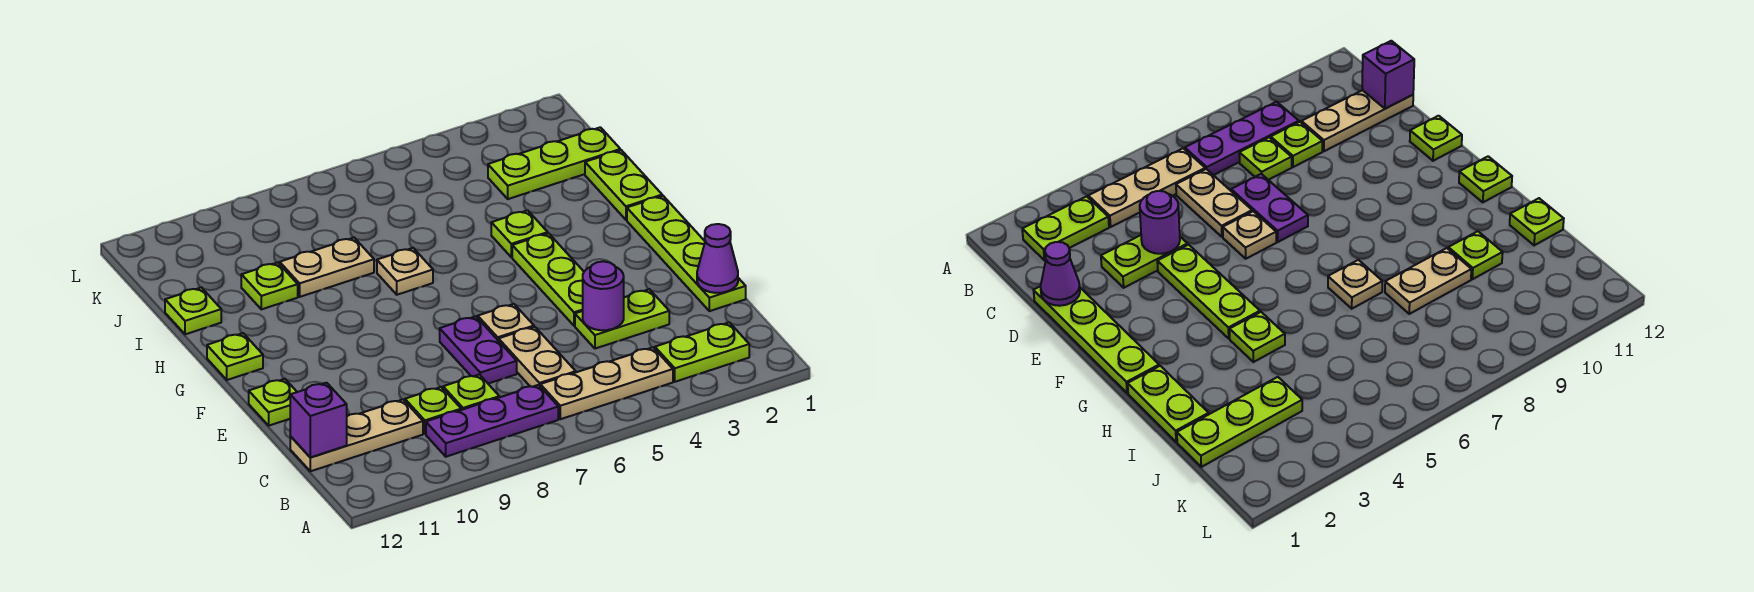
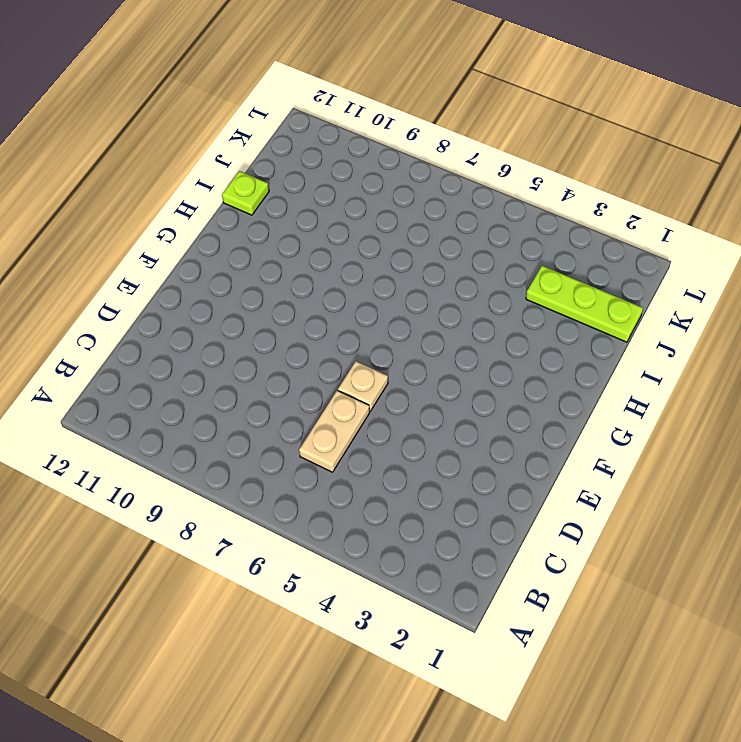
none -> lime 1x2 plate [655,322,749,382]
none -> tan 1x3 plate [540,347,673,419]
none -> purple 1x3 plate [426,385,558,457]

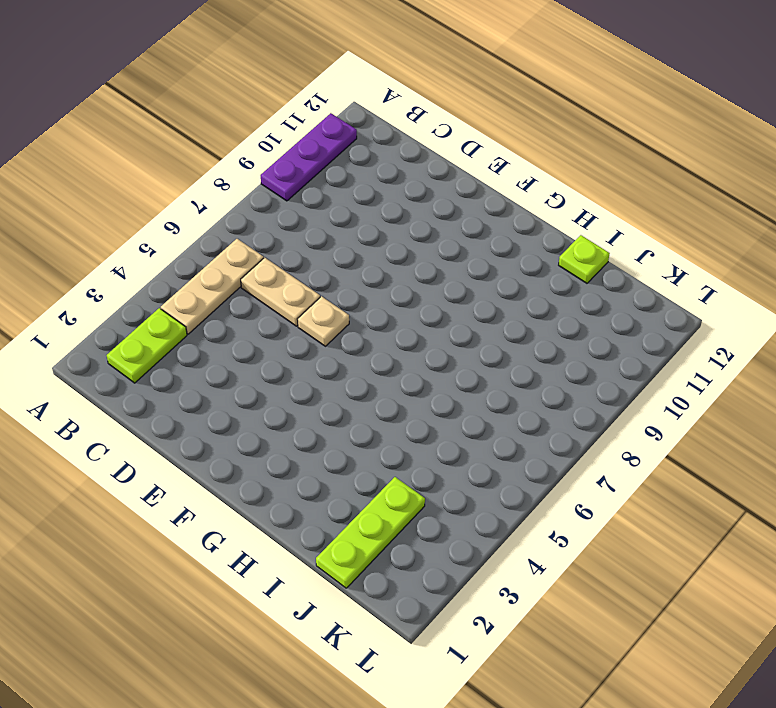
purple 1x3 plate [261,113,357,201] -> purple 1x3 plate moved to [426,385,558,457]
none -> lime 1x1 plate [443,375,499,410]
none -> lime 1x1 plate [405,387,461,434]
none -> tan 1x3 plate [290,399,423,471]

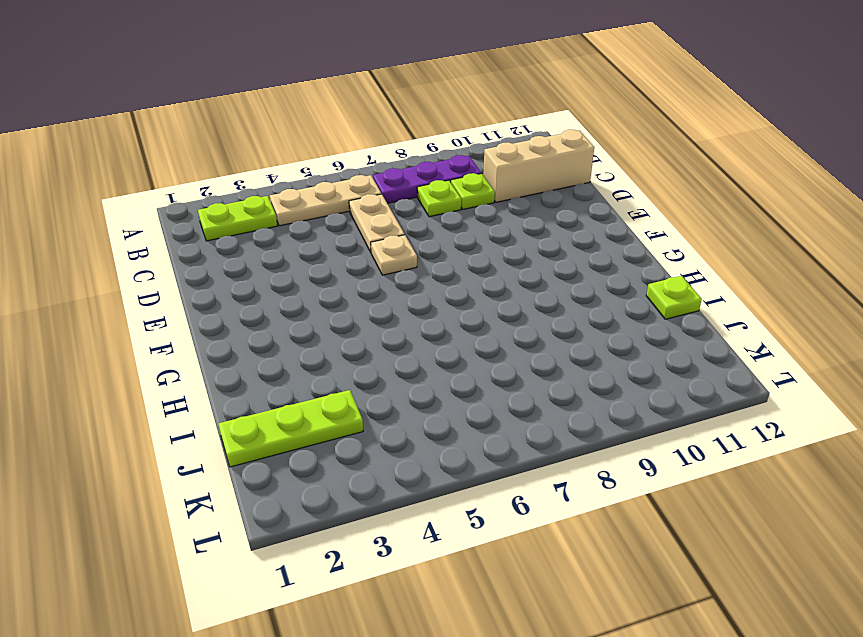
tan 1x3 brick [483,130,594,202] -> tan 1x3 plate [290,399,423,471]
none -> lime 1x4 plate [627,196,746,311]
none -> lime 1x2 plate [575,289,669,349]
none -> purple 1x2 plate [440,316,517,384]

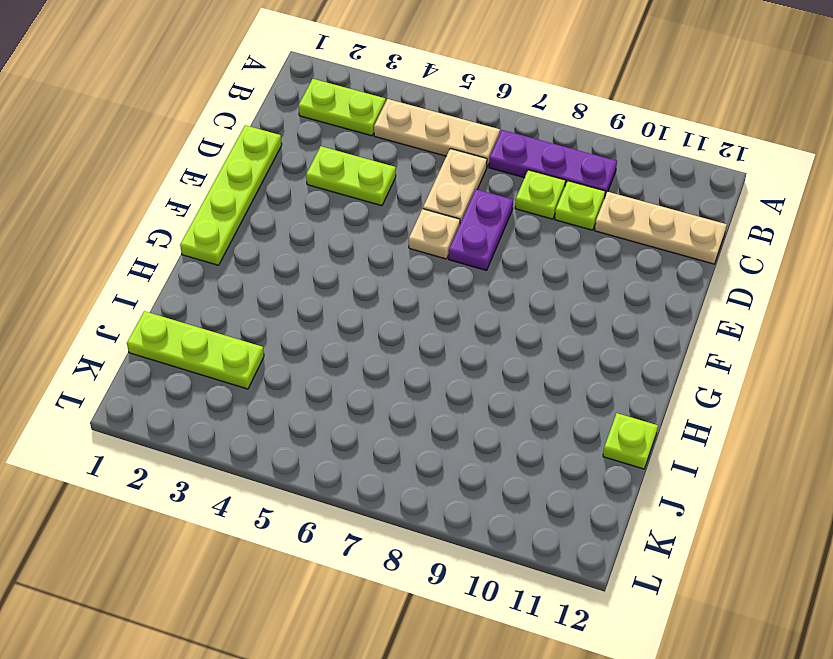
none -> lime 1x3 plate [512,233,584,326]
none -> lime 1x1 plate [249,379,297,426]
none -> lime 1x1 plate [207,333,263,380]

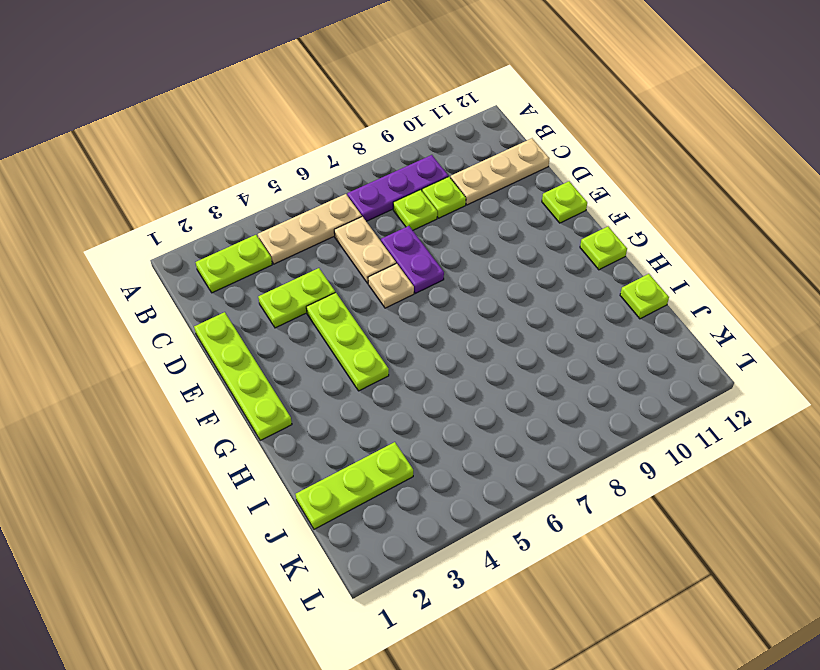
none -> lime 1x2 plate [585,150,662,220]
none -> lime 1x1 plate [491,210,548,257]
none -> tan 1x1 plate [377,248,433,295]

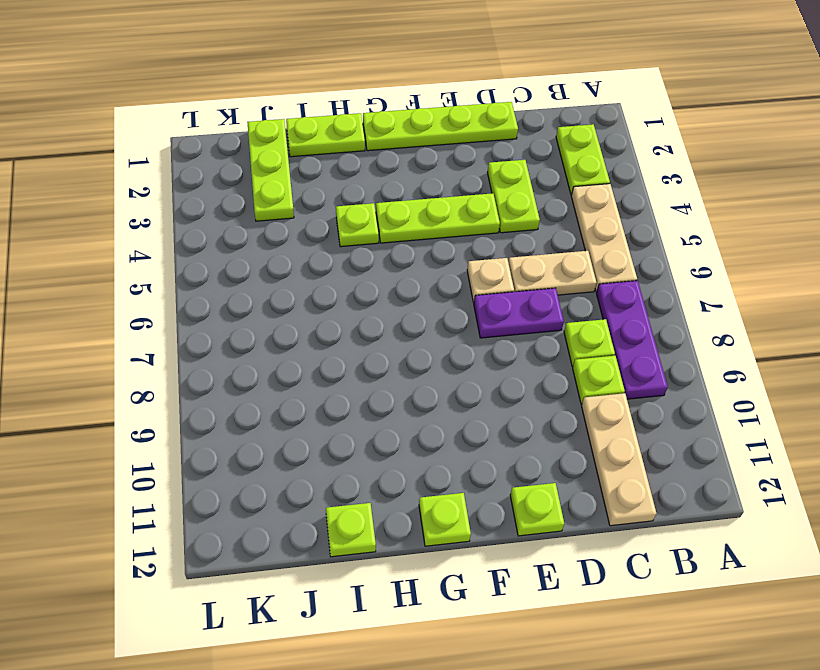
none -> tan 1x1 plate [377,248,433,295]
none -> tan 1x2 plate [280,238,374,297]
none -> lime 1x1 plate [241,262,298,309]

